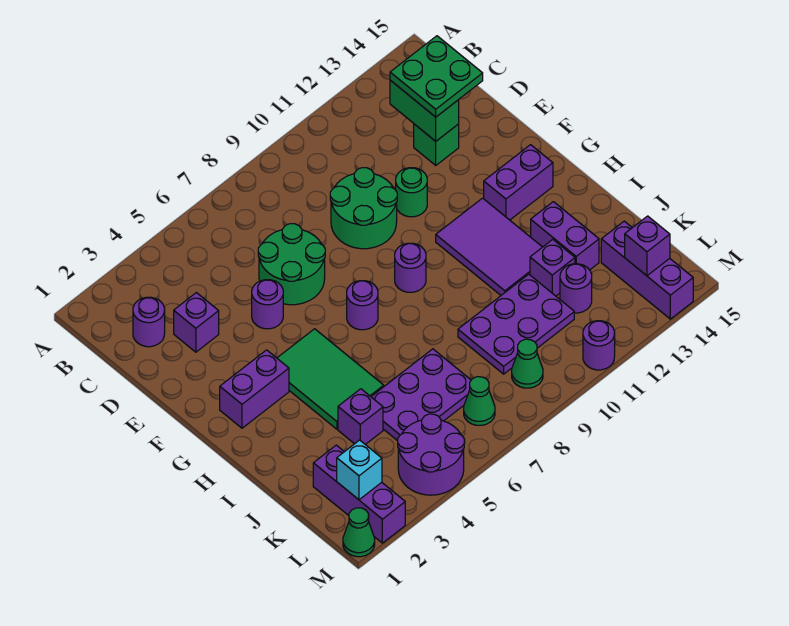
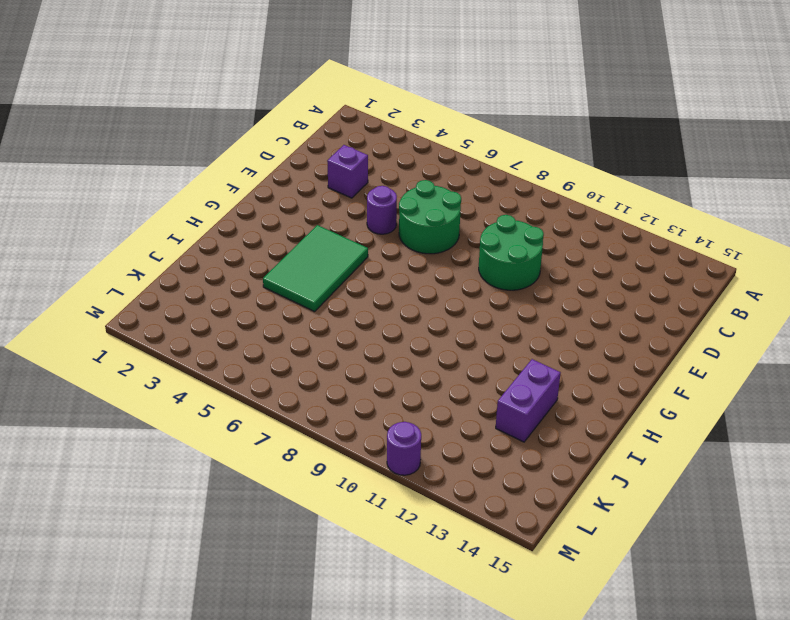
none -> purple 1x1 round brick [133,297,165,347]
none -> green 1x1 brick [414,124,459,165]
none -> green 1x1 round brick [396,168,427,217]
none -> purple 1x2 brick [220,350,289,428]

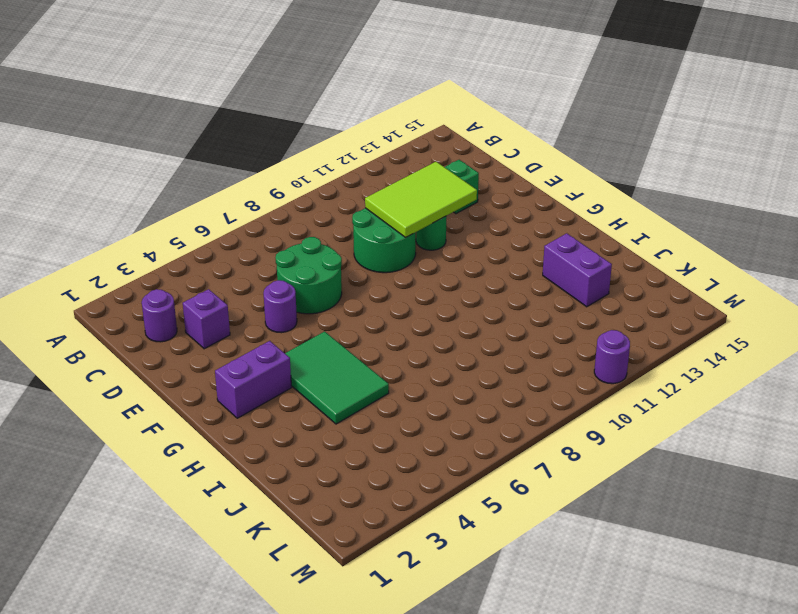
lime 2x3 tile [365,162,477,237] -> none
none -> purple 1x1 round brick [347,281,378,330]
none -> purple 1x1 round brick [395,243,426,292]
none -> purple 2x3 tile [436,198,542,295]
none -> purple 1x2 brick [484,145,553,220]

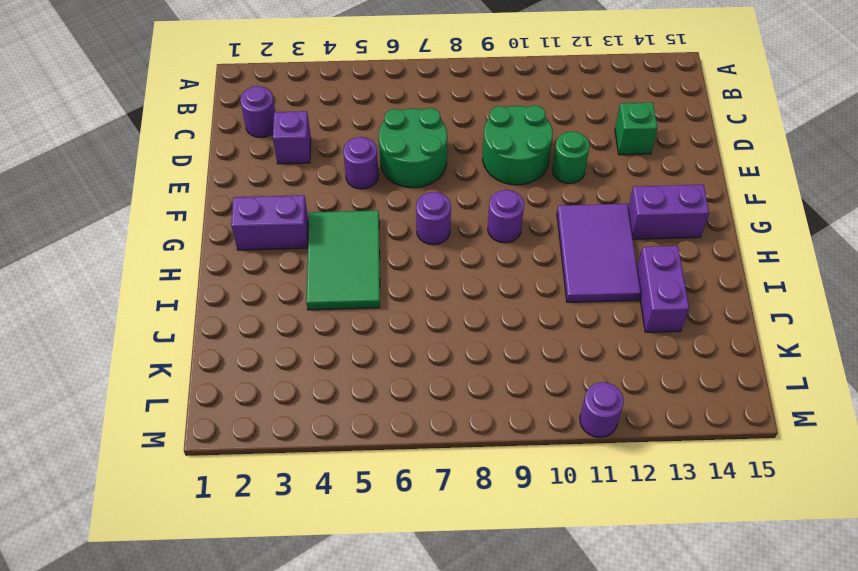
none -> purple 1x1 brick [338,389,383,445]
none -> purple 2x3 plate [371,349,471,441]
none -> purple 2x3 plate [458,274,574,374]
none -> purple 1x1 brick [530,239,575,296]

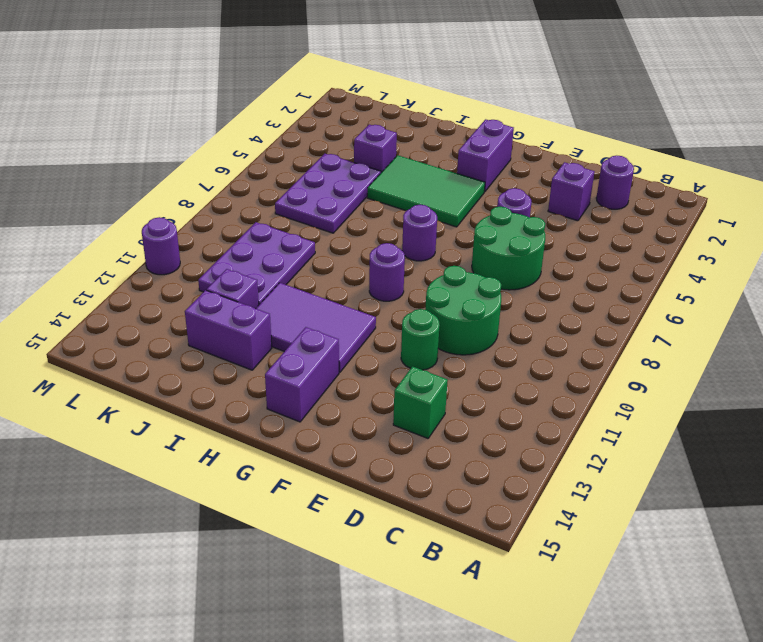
none -> purple 1x3 brick [313,445,405,543]
none -> purple 1x1 round brick [560,264,592,313]
none -> purple 1x3 brick [601,221,693,319]
none -> purple 2x2 round brick [398,414,465,495]

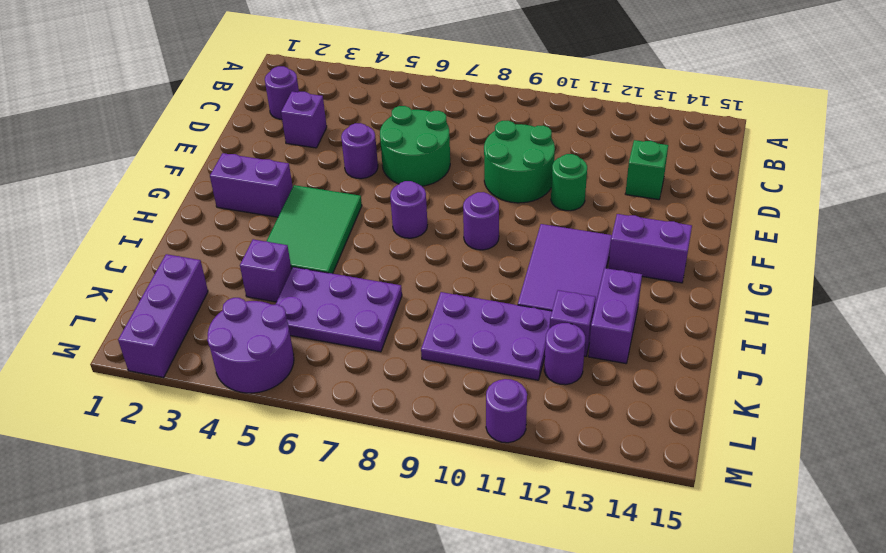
none -> purple 1x3 brick [601,221,693,319]
none -> green 1x1 cone [464,377,495,425]
none -> green 1x1 cone [512,339,543,388]
none -> green 1x1 cone [343,508,375,557]

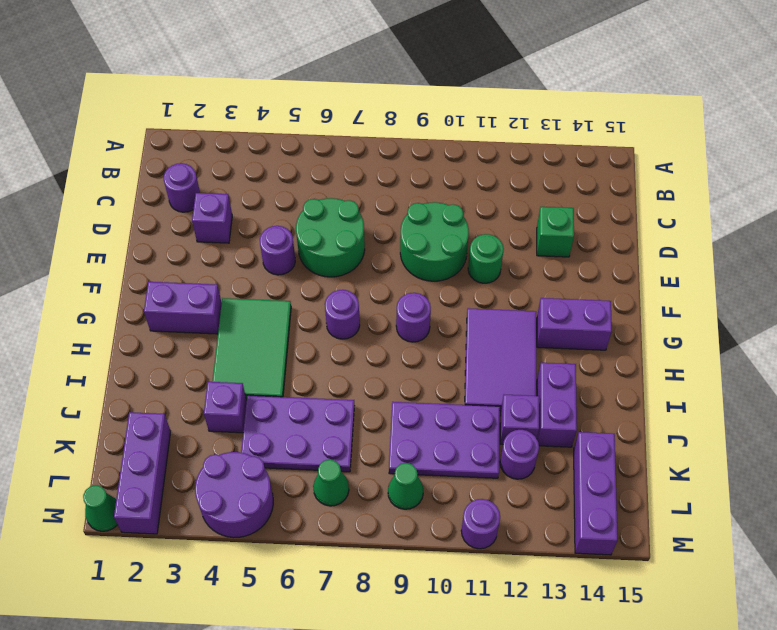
none -> green 1x2 brick [390,80,459,141]
none -> cyan 1x1 brick [337,440,382,500]
none -> purple 1x1 brick [625,216,670,276]
none -> green 2x2 plate [390,36,483,117]

